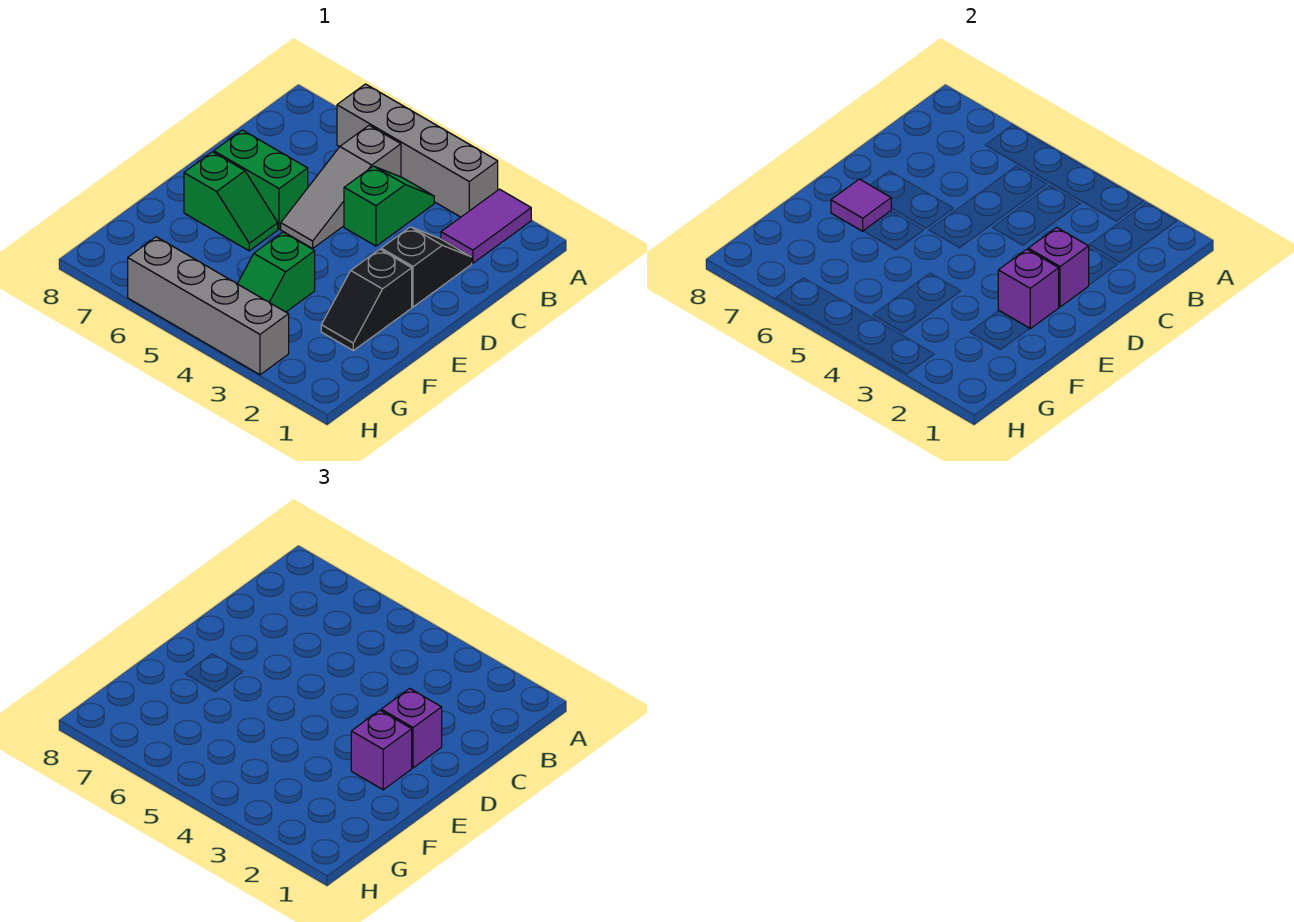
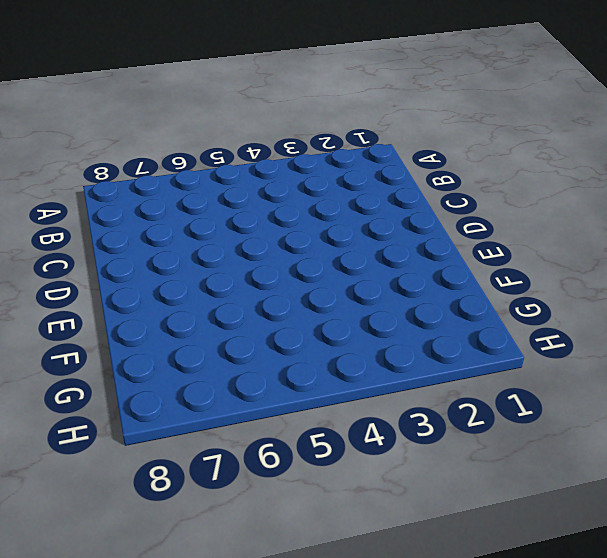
none -> purple 1x2 tile [441,189,531,263]
none -> grey 1x4 brick [337,84,498,217]
none -> green 1x2 slope [344,166,434,246]

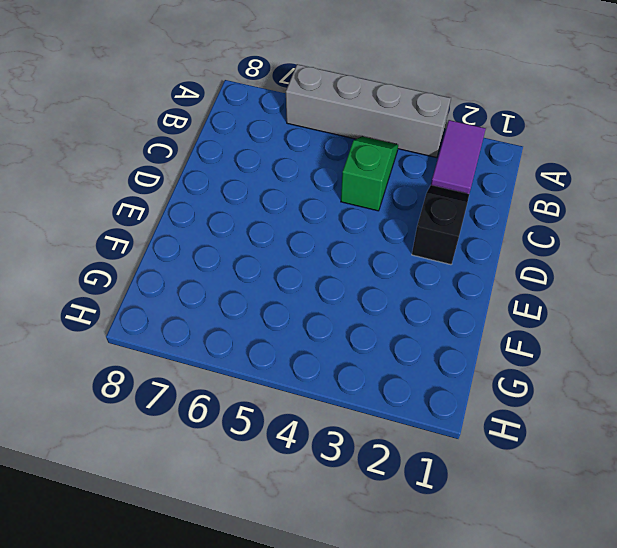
none -> grey 1x3 slope [281,126,401,248]
none -> green 1x2 brick [214,130,308,229]
none -> black 1x2 slope [321,249,412,350]

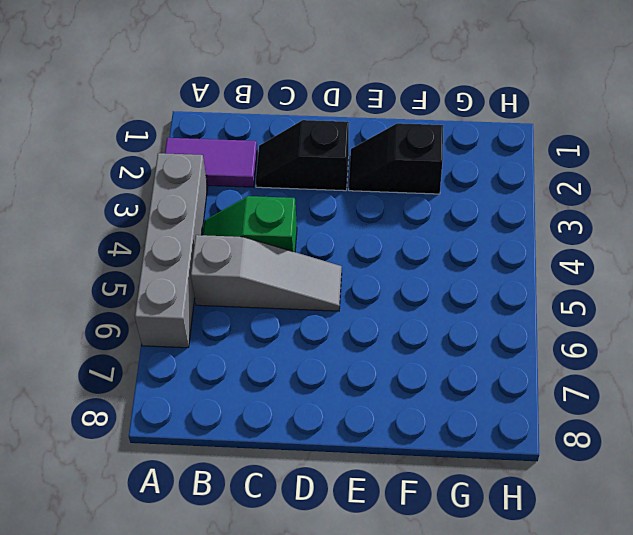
black 1x2 slope [349,123,443,194] -> black 1x2 slope turned to [321,249,412,350]
none -> green 1x2 brick [214,130,308,229]
none -> green 1x2 slope [184,152,278,251]
none -> green 1x2 slope [238,232,315,312]

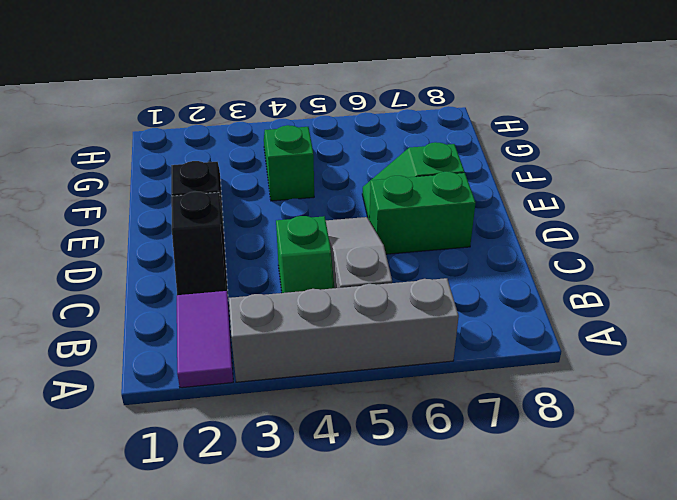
none -> grey 1x4 brick [128,237,289,375]
none -> purple 1x1 brick [1028,227,1089,307]
none -> purple 1x1 brick [998,249,1059,329]

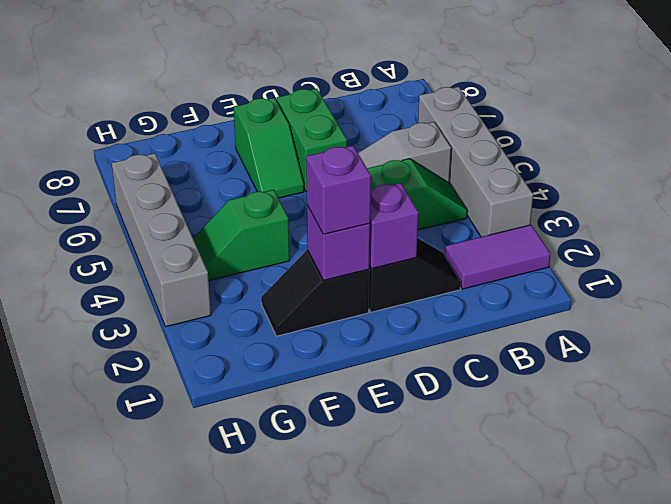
none -> purple 1x1 tile [831,179,891,231]
none -> purple 1x1 brick [381,688,442,768]

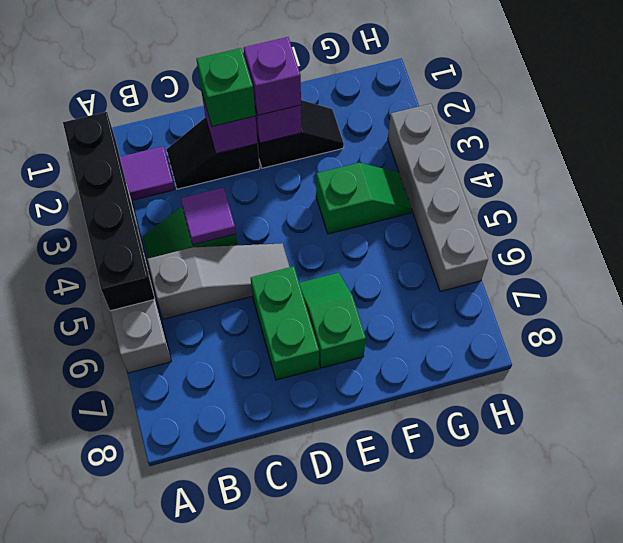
black 1x4 brick [63,112,155,311] -> none
purple 1x1 tile [181,188,236,245] -> purple 1x1 tile moved to [831,179,891,231]
green 1x1 brick [196,48,255,126] -> purple 1x1 brick [381,688,442,768]

